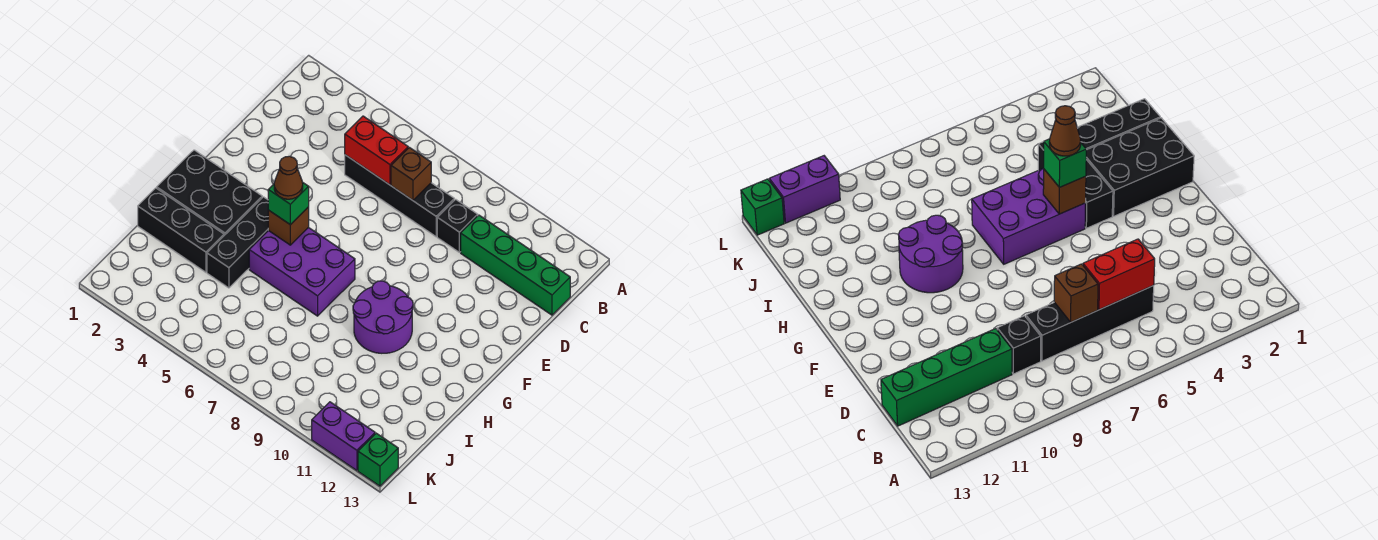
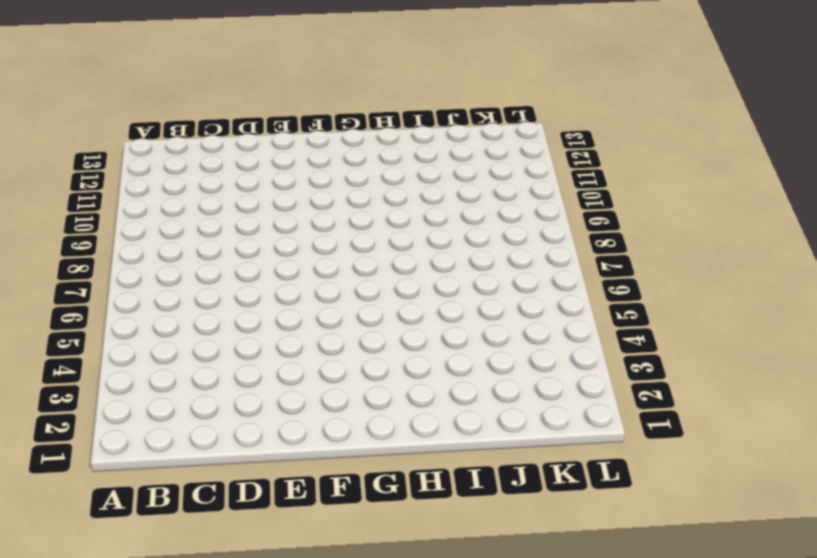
none -> black 1x4 brick [345,155,454,237]
none -> black 1x1 brick [437,199,478,252]
none -> green 1x4 brick [461,215,570,315]

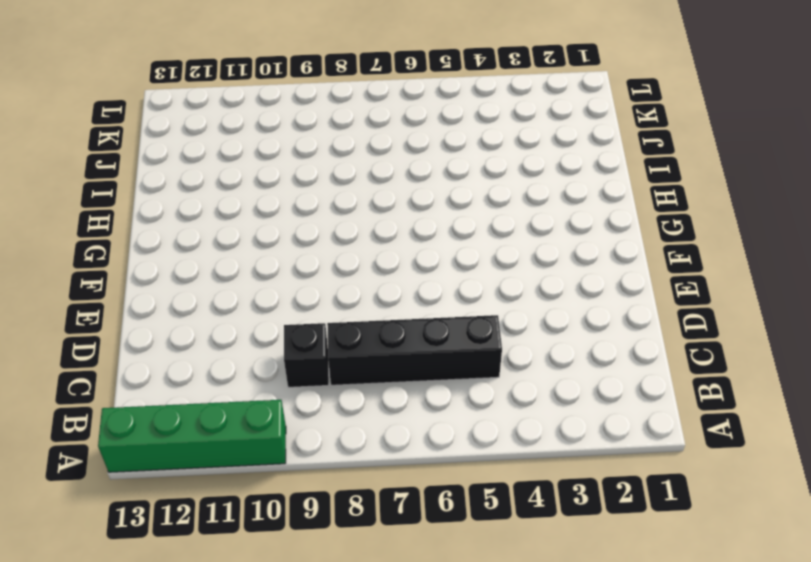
green 1x4 brick [98,400,286,472] -> green 1x4 brick moved to [461,215,570,315]
none -> black 2x3 brick [157,150,262,235]
none -> black 1x3 brick [207,197,268,288]
none -> purple 2x3 brick [249,227,355,316]

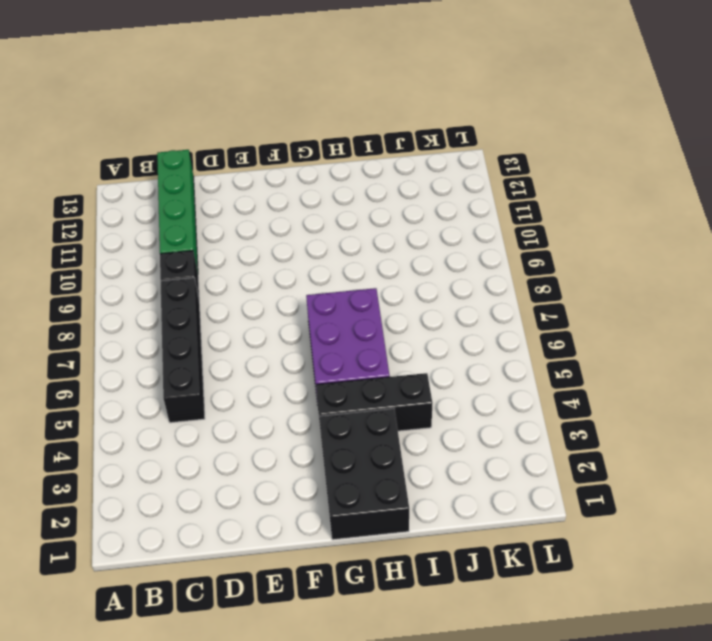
none -> purple 2x2 round brick [353,281,413,353]
none -> black 1x3 brick [138,188,224,272]
none -> purple 1x2 brick [312,402,375,471]

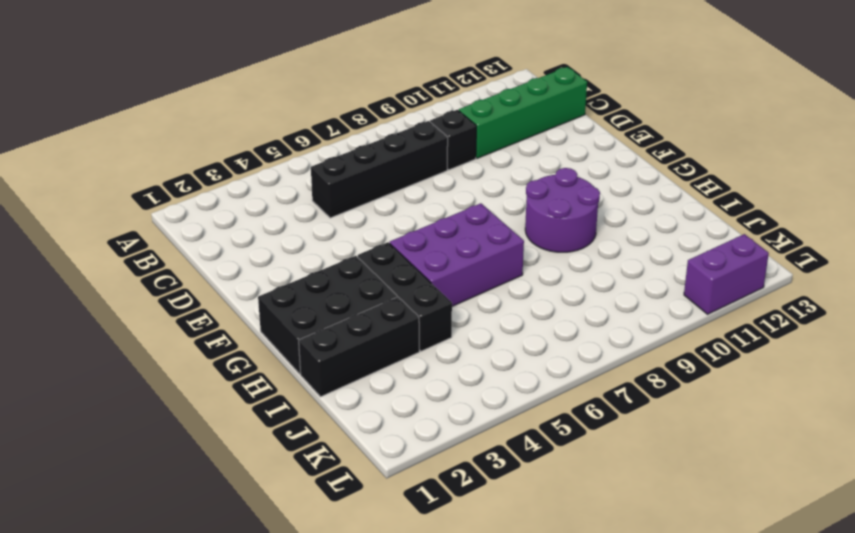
none -> green 1x1 brick [358,433,398,486]
none -> red 1x2 brick [345,116,408,185]
none -> brown 1x1 brick [391,147,431,200]

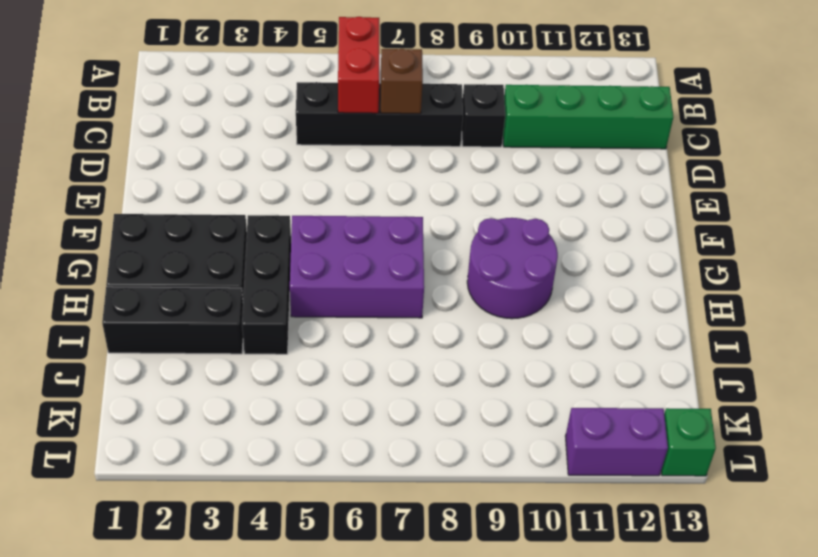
red 1x2 brick [338,17,379,113] -> red 1x2 brick turned to [345,116,408,185]
none -> brown 1x1 brick [268,207,309,245]
none -> green 1x1 brick [268,182,309,225]
none -> brown 1x1 cone [274,156,303,199]

